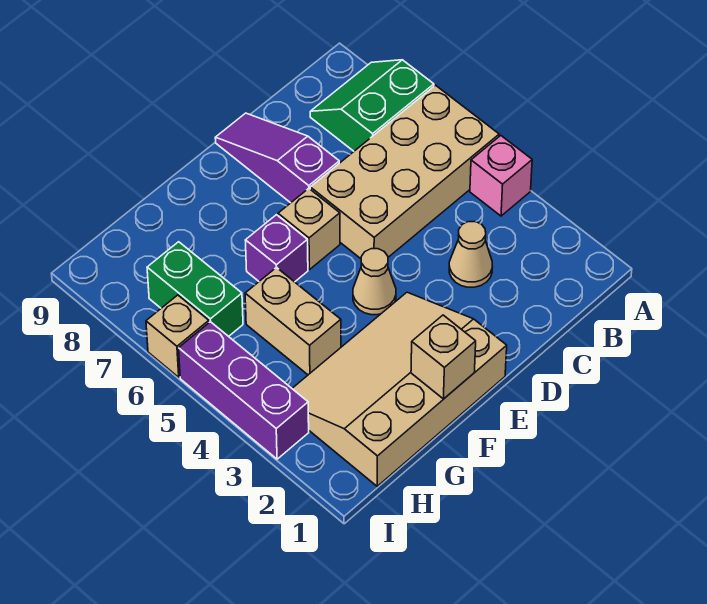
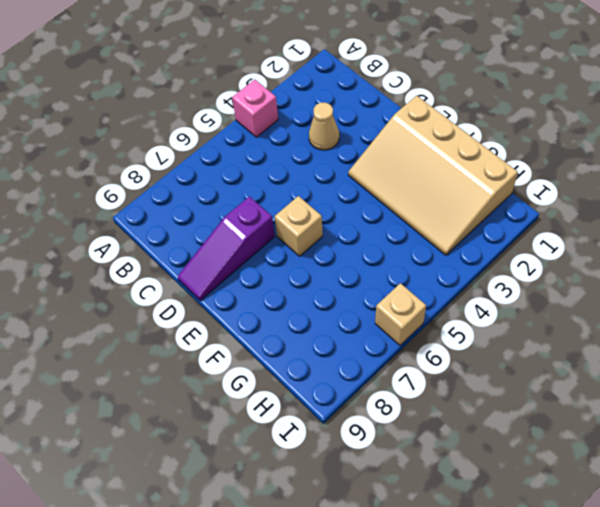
none -> tan 2x4 brick [310,85,499,259]
none -> green 2x2 slope [310,60,434,151]
none -> tan 1x1 cone [353,249,396,315]

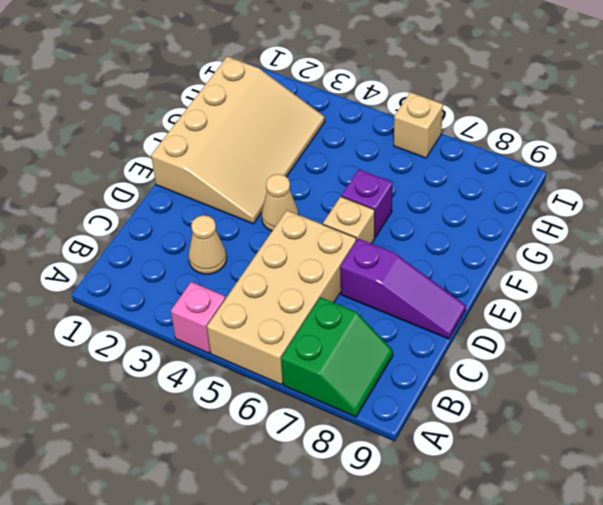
none -> tan 1x2 brick [245,267,341,375]
none -> green 1x2 brick [147,242,243,336]
none -> purple 1x3 brick [179,322,309,459]

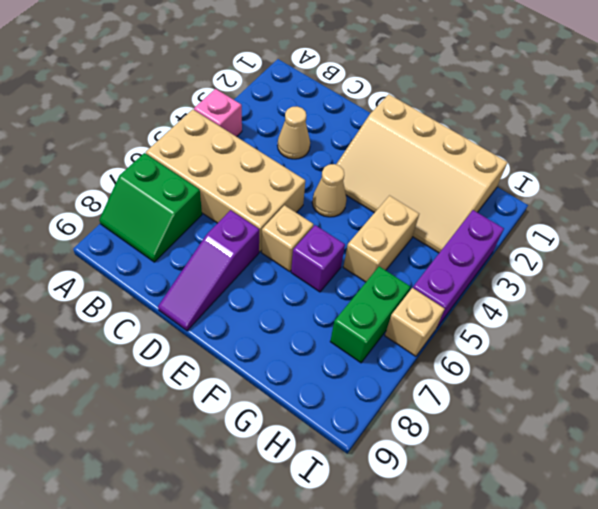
none -> tan 1x1 brick [411,315,476,399]

